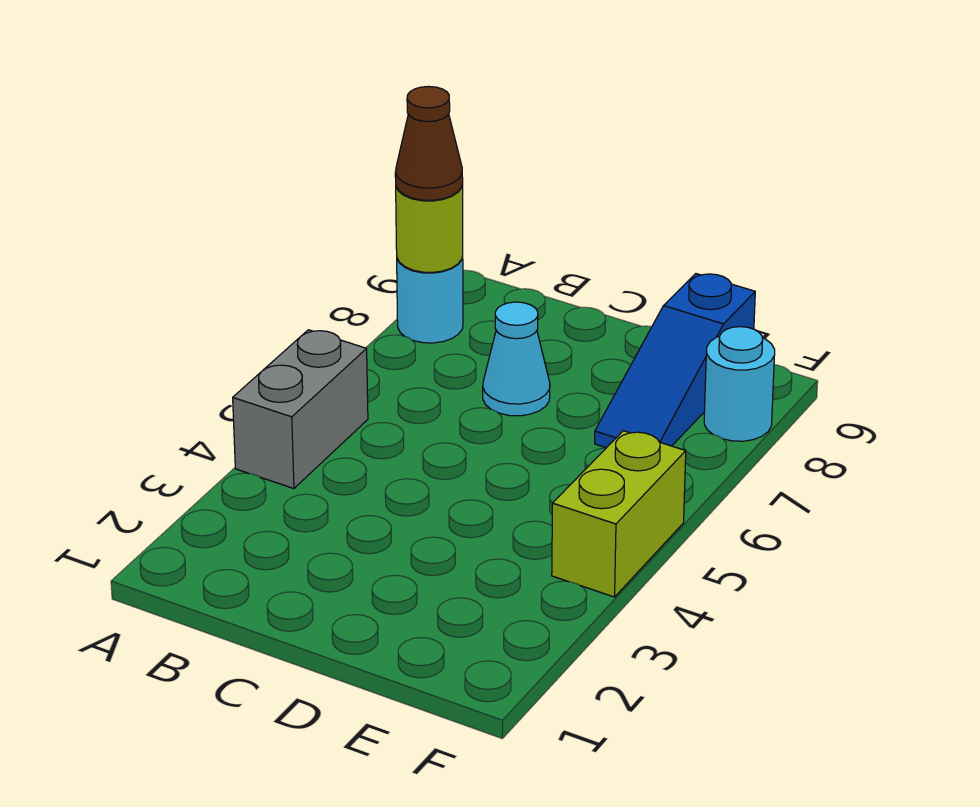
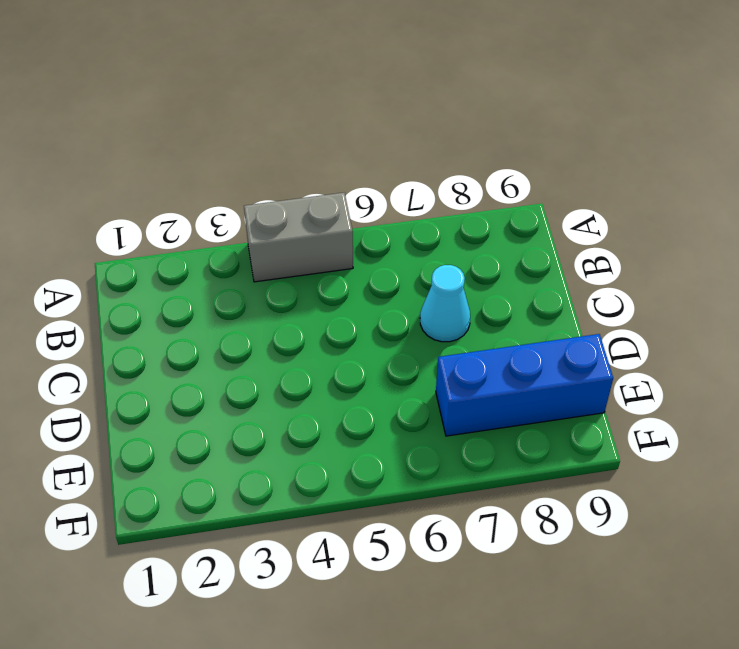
blue 1x3 brick [436,334,613,436] -> blue 1x3 slope [595,274,755,448]
none -> cyan 1x1 round brick [397,257,463,343]
none -> lime 1x2 brick [552,431,686,597]

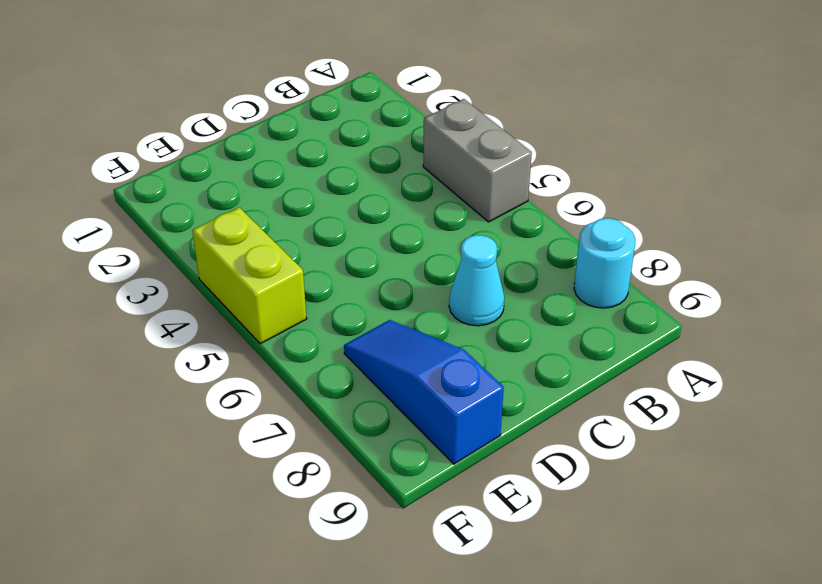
none -> cyan 1x1 round brick [704,327,775,441]
none -> lime 1x1 round brick [396,182,463,272]

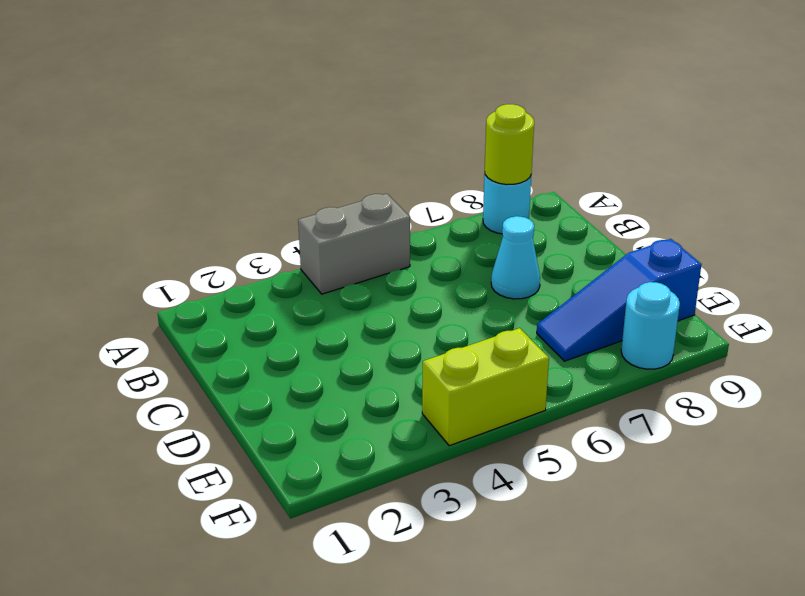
none -> brown 1x1 cone [395,86,463,200]

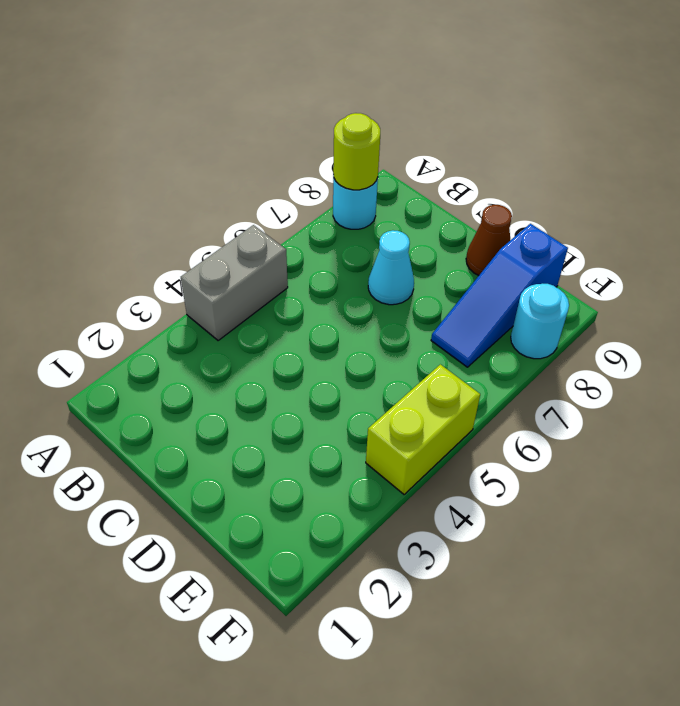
brown 1x1 cone [466,205,512,275] -> brown 1x1 cone moved to [395,86,463,200]

